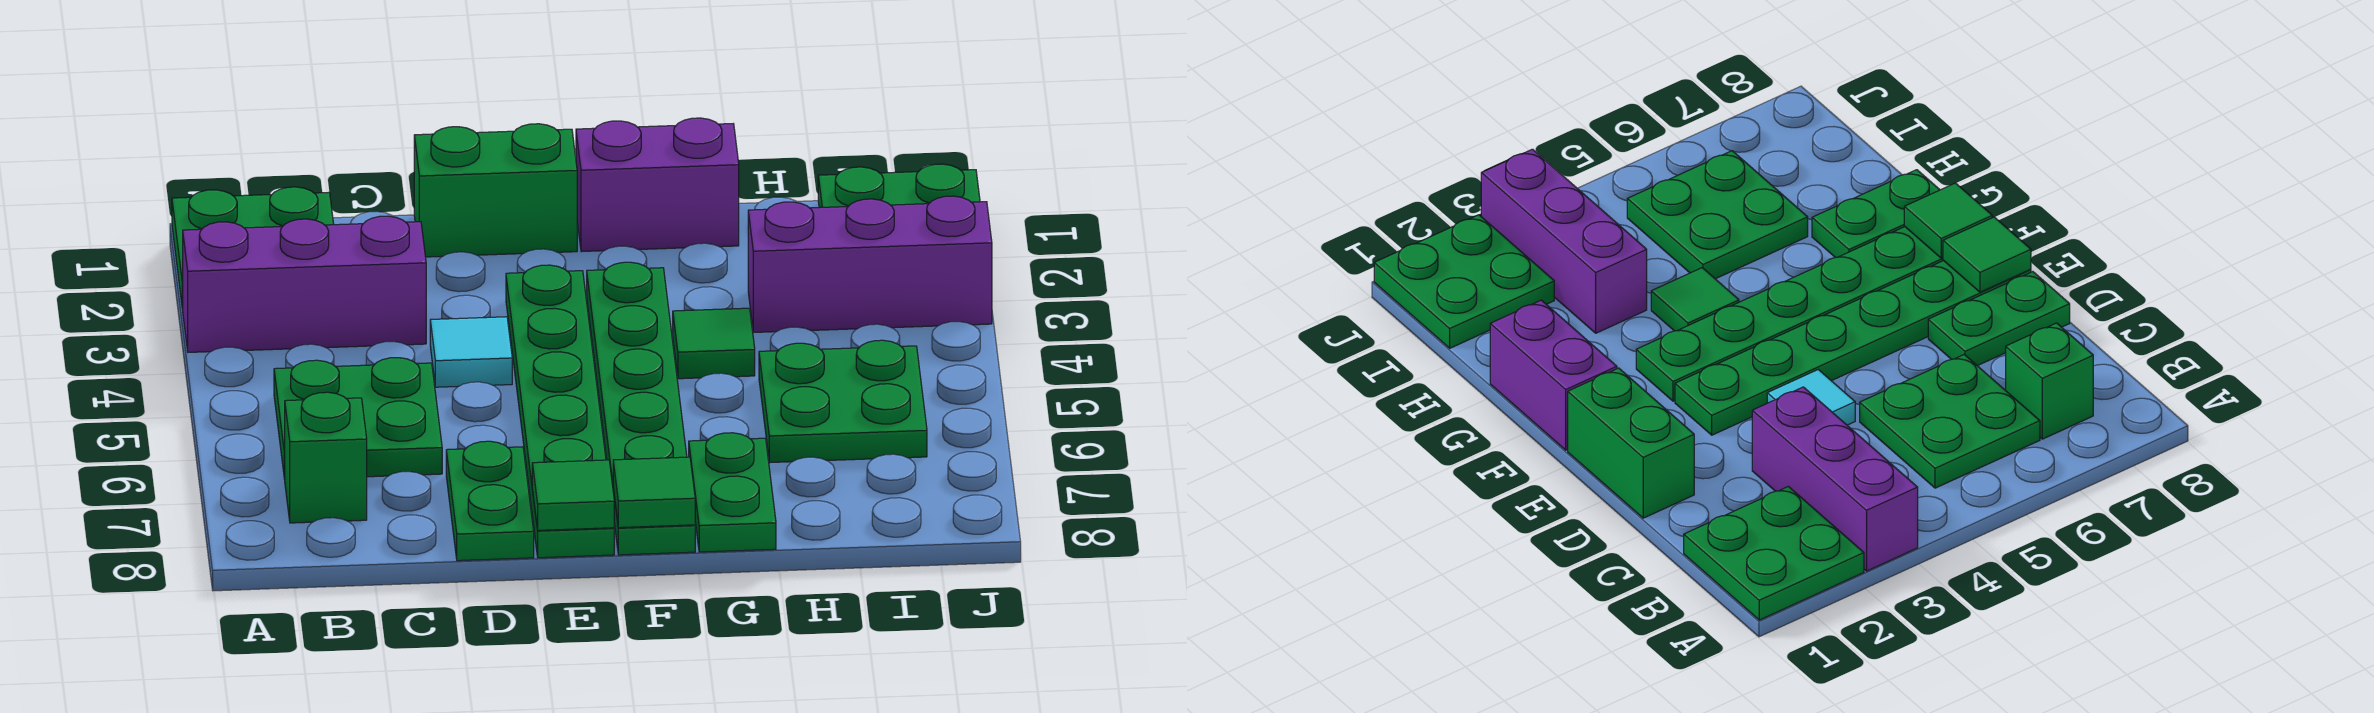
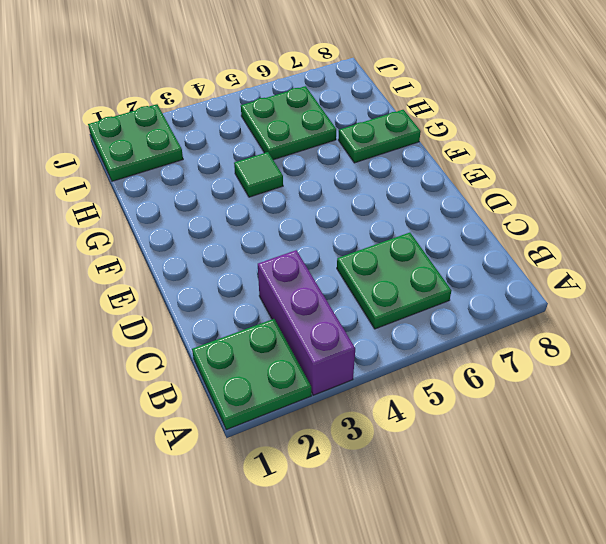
none -> green 1x1 brick [284,392,367,523]
none -> green 1x2 brick [414,124,577,257]
none -> cyan 1x1 tile [430,317,512,387]

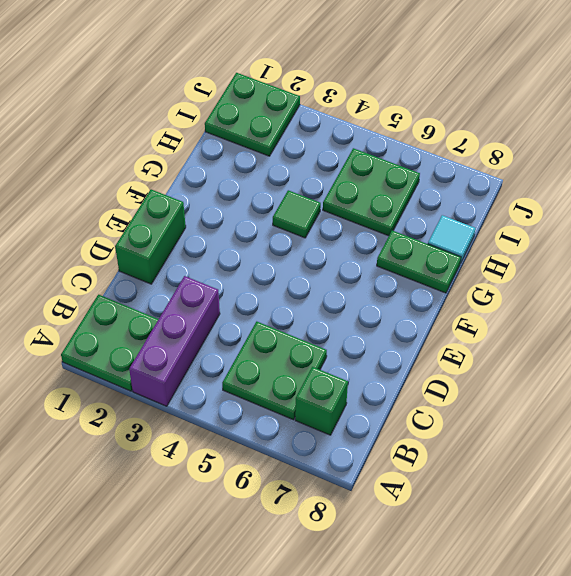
cyan 1x1 tile [428,215,475,263] -> cyan 1x1 tile moved to [430,317,512,387]
none -> green 1x2 plate [446,441,534,561]
none -> green 1x6 plate [506,265,614,558]
none -> purple 1x2 brick [576,118,739,252]

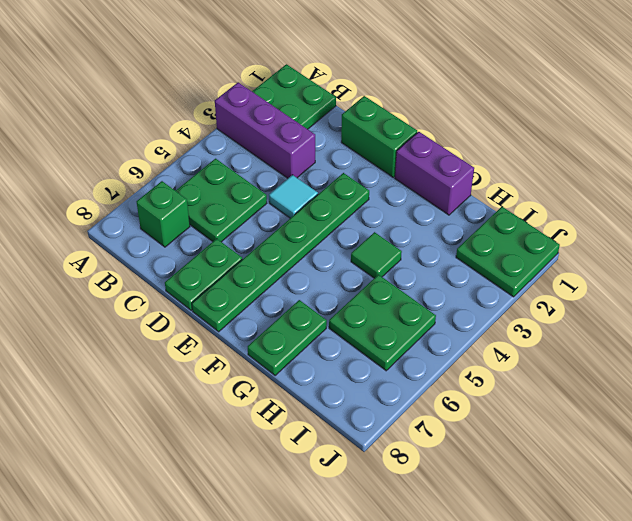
none -> green 1x6 plate [587,262,695,555]
none -> purple 1x3 brick [748,196,992,332]
none -> green 1x1 tile [532,460,614,530]

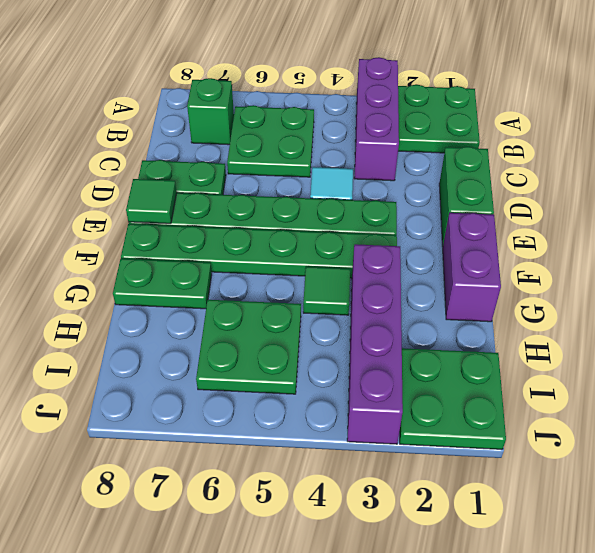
purple 1x4 brick [347,244,403,444] -> purple 1x3 brick [748,196,992,332]
none -> green 1x1 tile [613,457,695,528]

